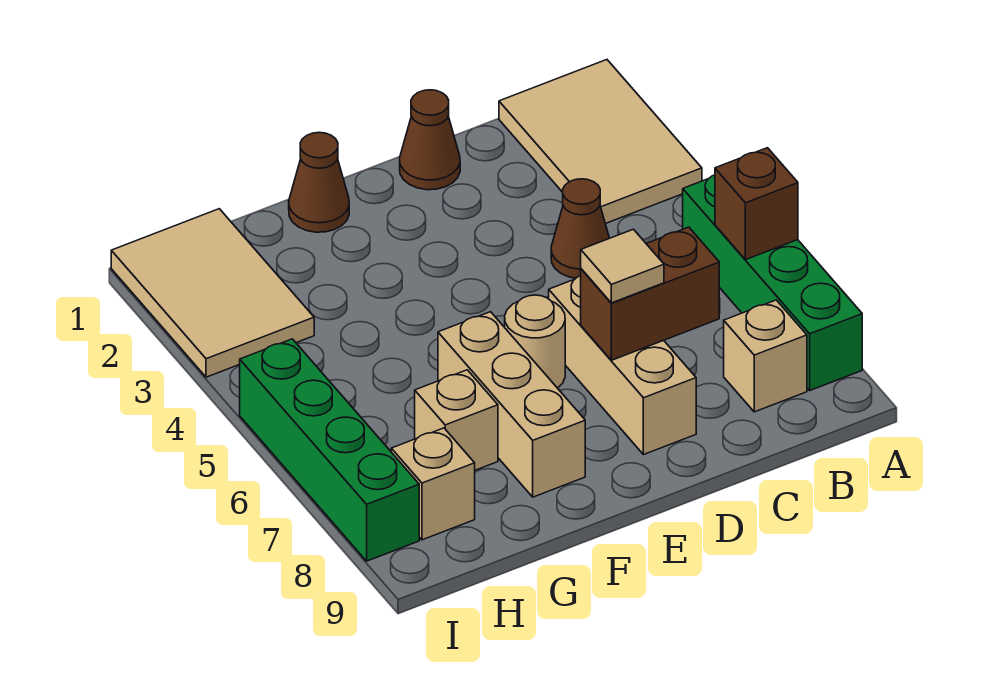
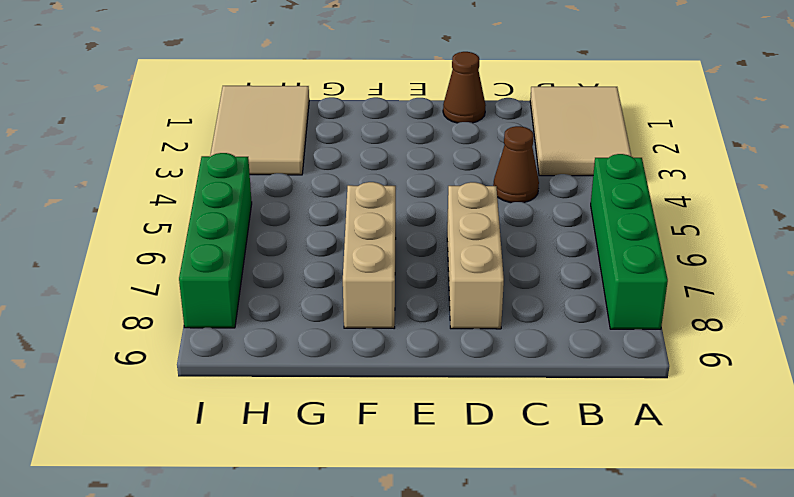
none -> tan 1x1 brick [724,300,807,412]
none -> tan 1x1 round brick [505,295,565,388]
none -> brown 1x1 cone [289,132,349,232]

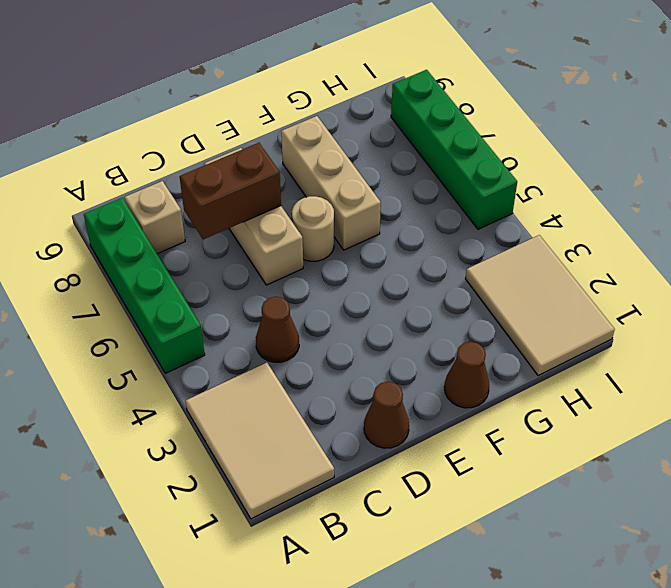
none -> tan 1x1 brick [415,370,498,470]
none -> tan 1x1 brick [391,428,475,540]
none -> brown 1x1 brick [715,148,798,260]

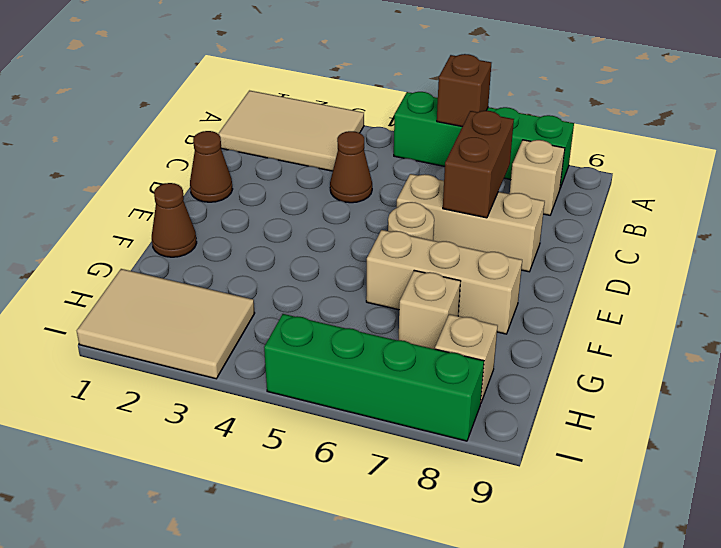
none -> tan 1x1 tile [581,229,664,303]

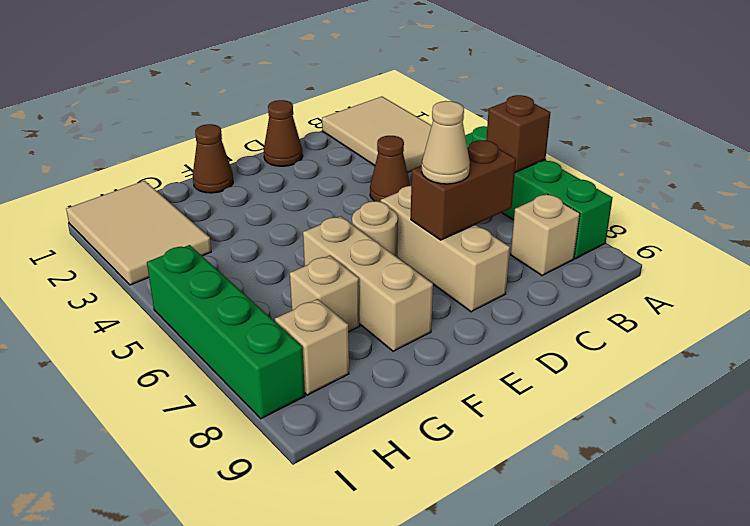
tan 1x1 cone [422,101,470,184] -> tan 1x1 tile [581,229,664,303]

